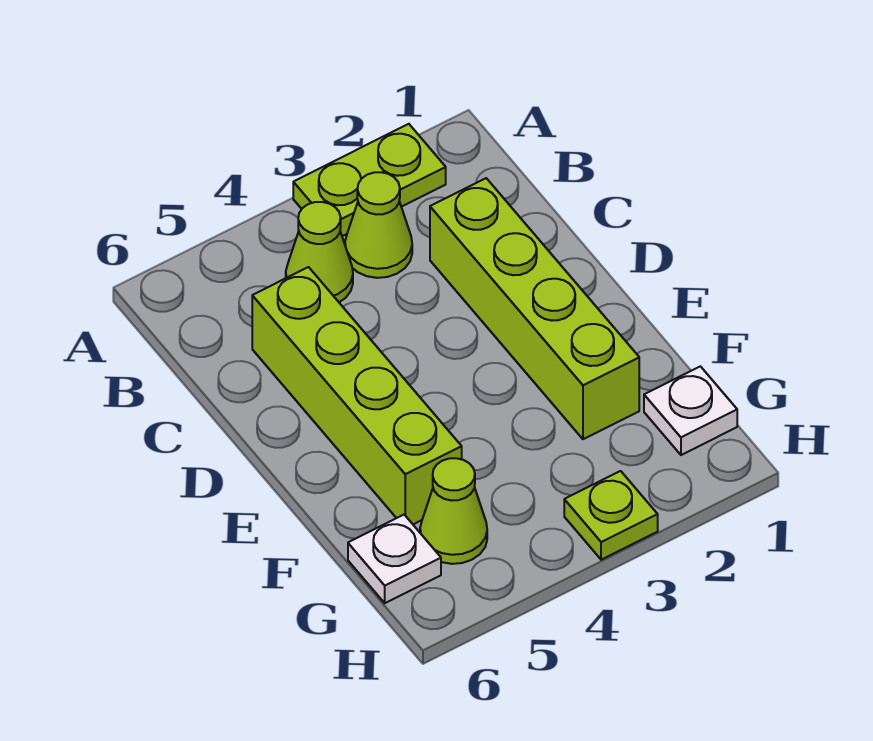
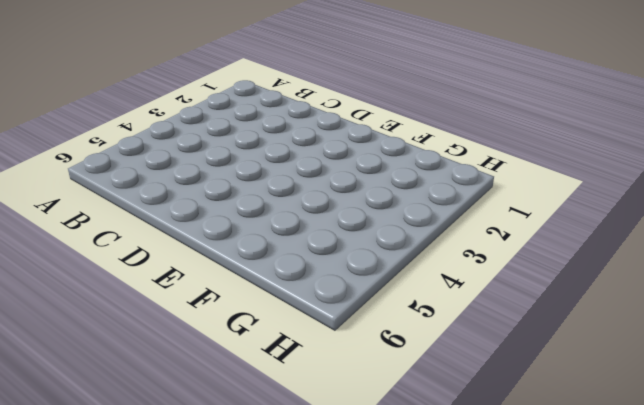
none -> lime 1x2 plate [293,124,446,236]
none -> lime 1x1 cone [345,172,412,278]

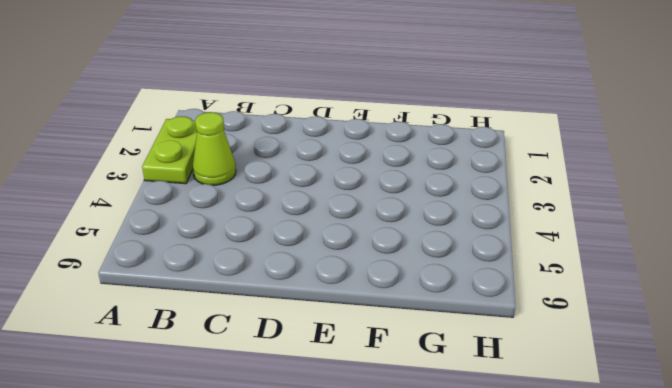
none -> lime 1x1 cone [286,202,353,302]
none -> lime 1x4 brick [430,178,639,439]

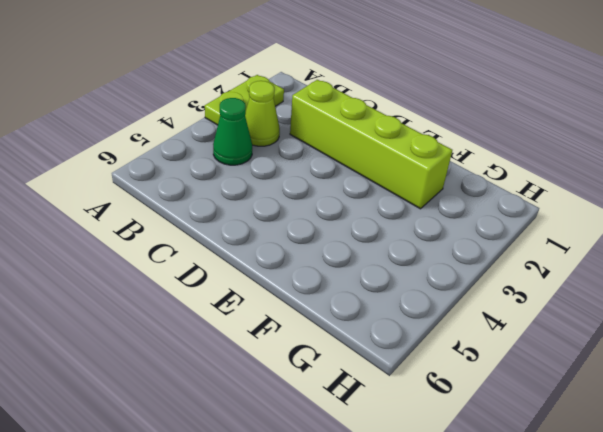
green 1x1 cone [213,98,252,165] -> lime 1x1 cone [286,202,353,302]
none -> lime 1x4 brick [252,267,462,524]
none -> white 1x1 plate [644,366,737,455]

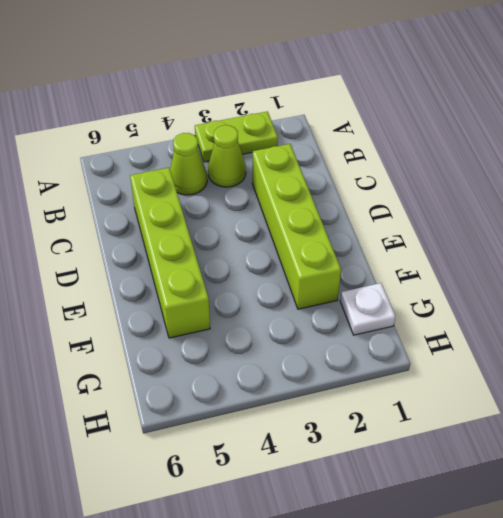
none -> lime 1x1 cone [420,458,487,564]
none -> white 1x1 plate [348,515,441,603]

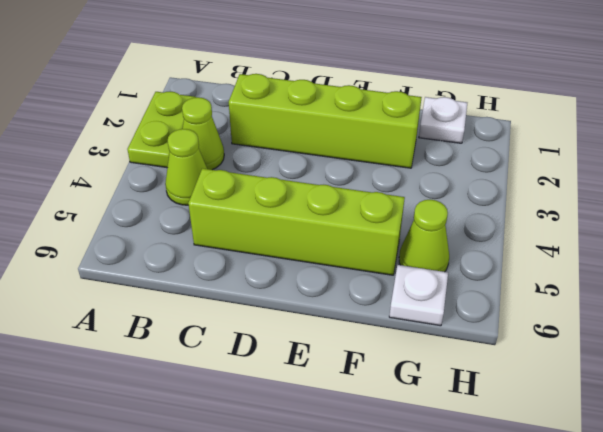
none -> lime 1x1 plate [564,471,658,560]

